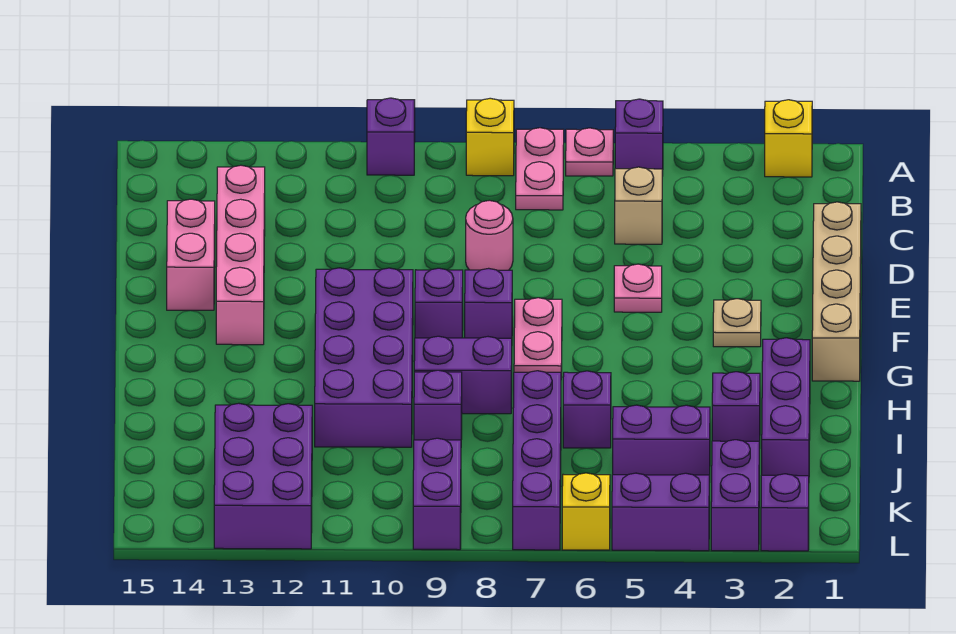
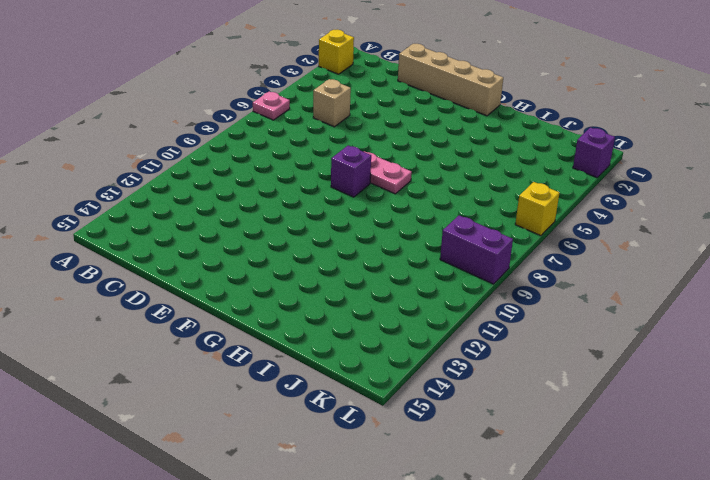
none -> purple 1x1 brick [615,99,663,176]
none -> pink 1x2 plate [516,128,564,210]
none -> yellow 1x1 brick [466,98,514,176]
none -> purple 1x1 brick [367,98,415,175]

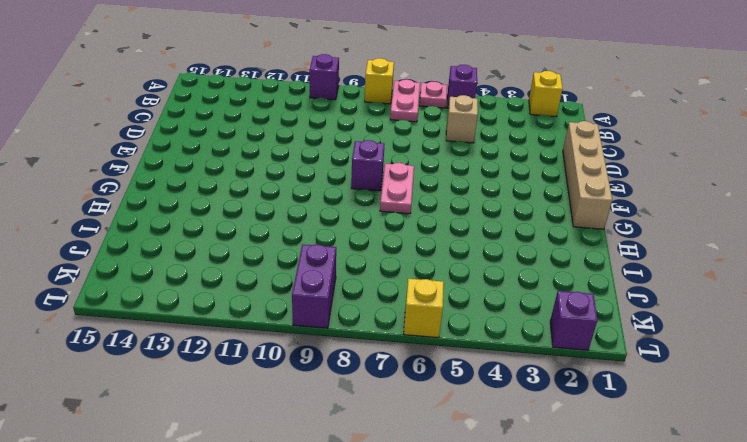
none -> pink 1x4 brick [216,165,265,345]
none -> pink 1x1 round brick [466,200,513,270]
none -> pink 1x2 brick [167,199,215,310]
none -> pink 1x1 plate [614,264,662,312]

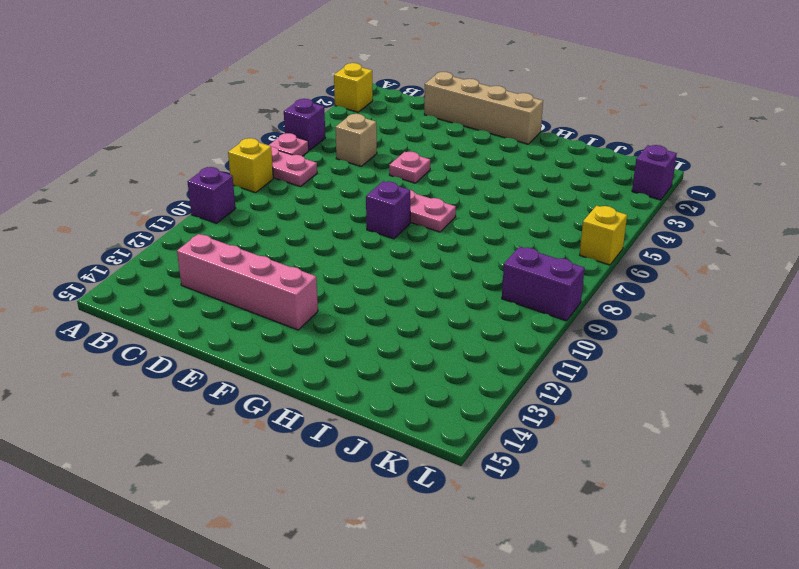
none -> pink 1x1 round brick [466,200,513,270]
none -> pink 1x2 brick [167,199,215,310]
none -> tan 1x1 plate [713,299,761,347]
none -> purple 1x1 brick [415,268,463,338]

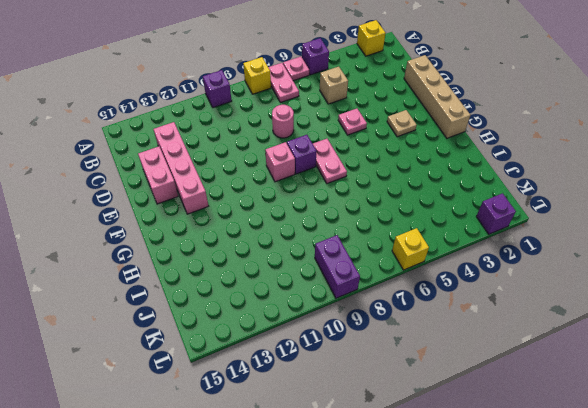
pink 1x1 brick [265,142,295,182] -> purple 1x1 brick [415,268,463,338]
none -> purple 2x4 brick [315,268,413,447]
none -> purple 1x3 brick [762,338,810,476]
none -> purple 1x2 brick [414,336,512,414]
none -> purple 1x1 brick [712,372,760,448]

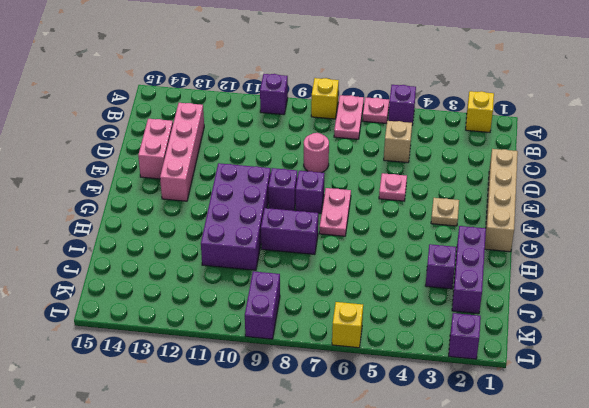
none -> purple 1x1 brick [563,371,611,448]
none -> purple 1x4 brick [513,371,561,550]
none -> purple 1x1 brick [414,370,462,440]
none -> purple 1x2 brick [613,405,710,482]

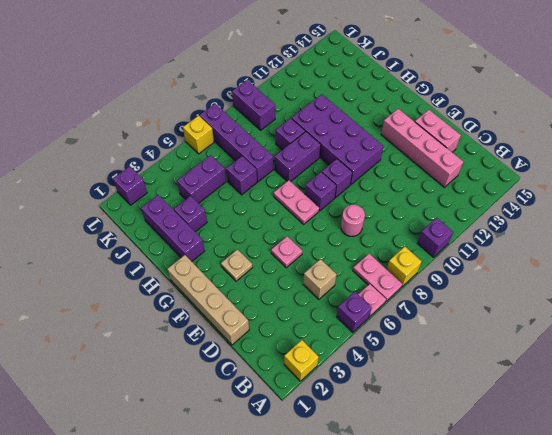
none -> purple 2x3 brick [214,403,312,549]
none -> purple 1x2 brick [711,440,759,551]
none -> purple 1x2 brick [612,473,709,551]

